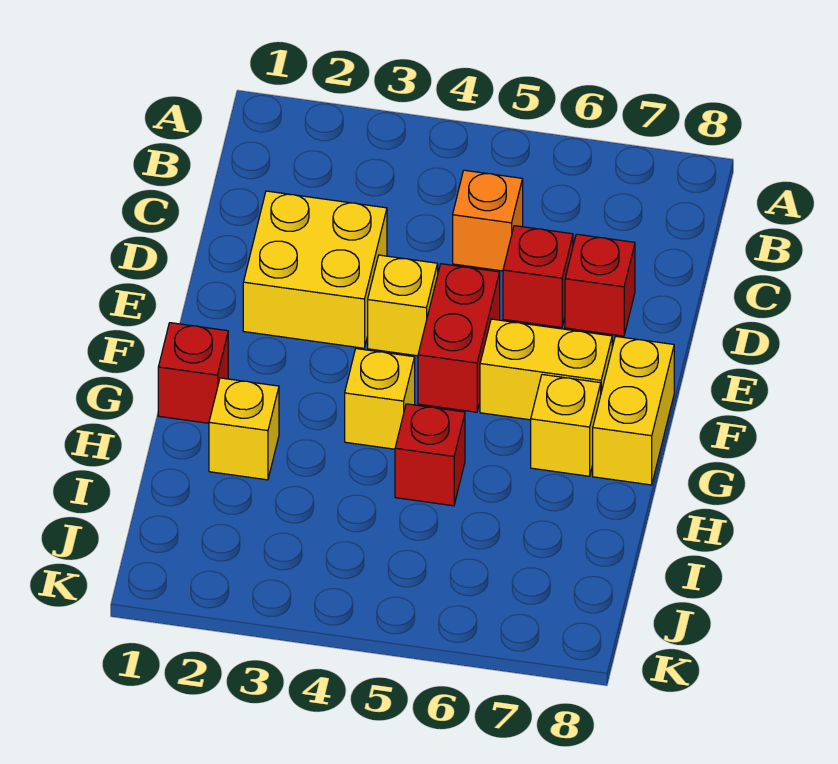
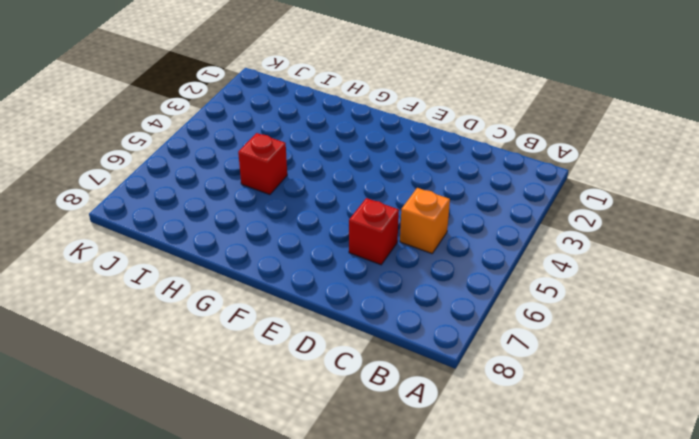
none -> yellow 2x2 brick [243,191,387,348]
none -> red 1x1 brick [565,234,635,336]
none -> yellow 1x1 brick [368,255,438,356]

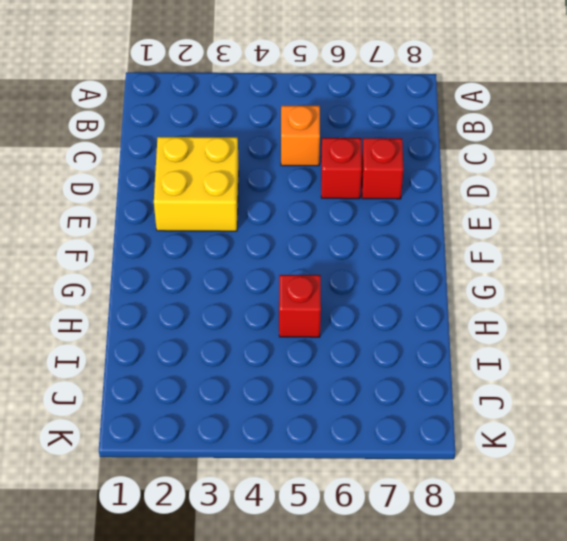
none -> yellow 1x1 brick [368,255,438,356]
none -> red 1x2 brick [418,264,500,412]
none -> yellow 1x2 brick [480,319,612,420]

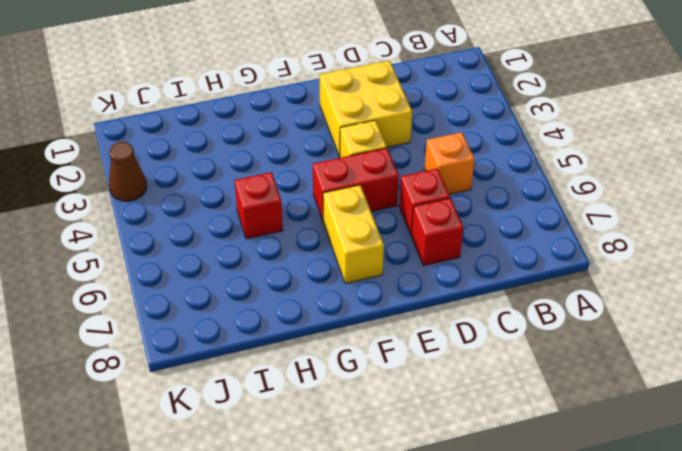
brown 1x1 cone [109,142,147,201] -> none
none -> yellow 1x2 brick [593,336,674,485]
none -> red 1x1 brick [158,323,228,423]
none -> yellow 1x1 brick [345,349,415,449]

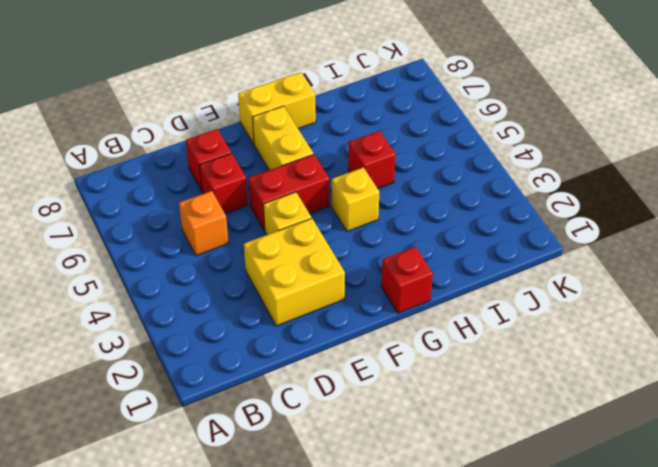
none -> yellow 1x1 brick [531,375,601,476]
none -> yellow 1x1 brick [209,378,279,480]

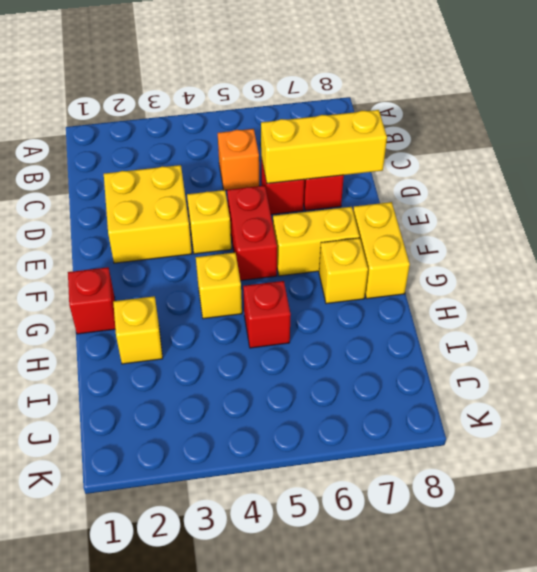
yellow 1x3 brick [261,110,387,184] -> none

